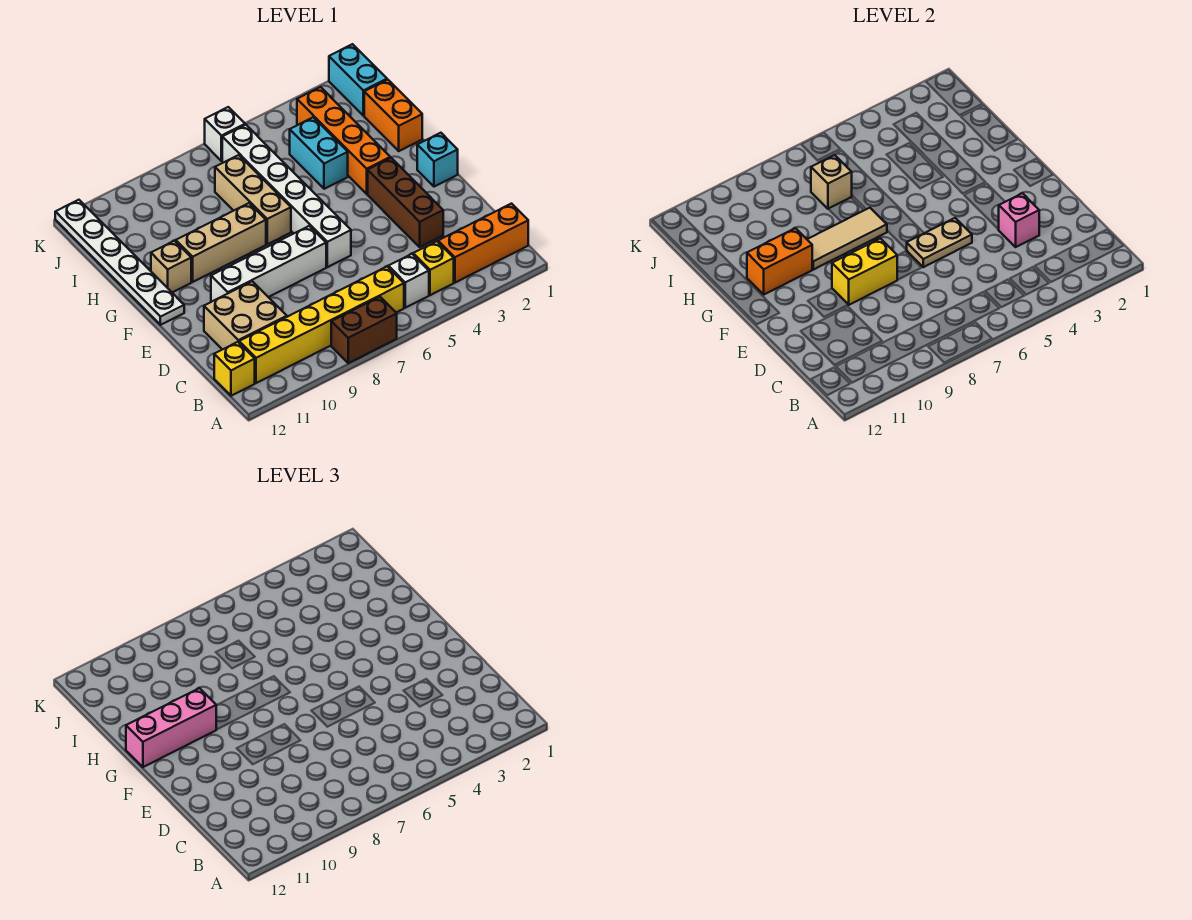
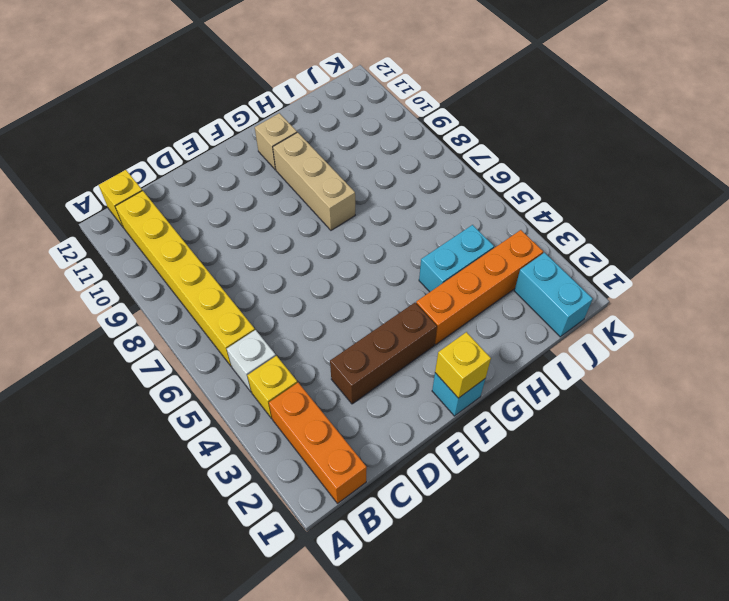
yellow 1x1 brick [435,332,491,398] -> none
cyan 1x2 brick [514,253,593,337] -> cyan 1x2 brick turned to [329,44,387,116]
none -> brown 1x2 brick [331,297,397,363]
none -> tan 2x2 brick [204,281,287,350]
none -> white 1x6 brick [222,125,351,267]

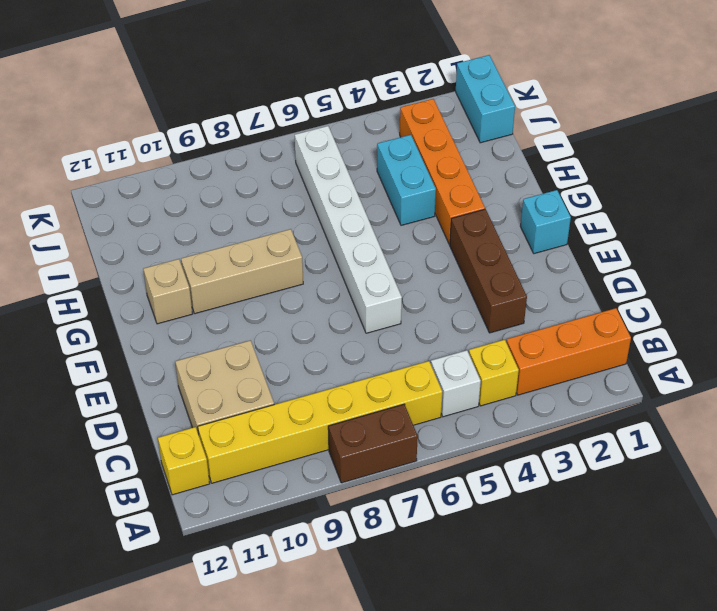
none -> white 1x4 brick [211,226,326,301]
none -> white 1x6 plate [55,200,184,325]
none -> tan 1x3 brick [215,155,291,244]

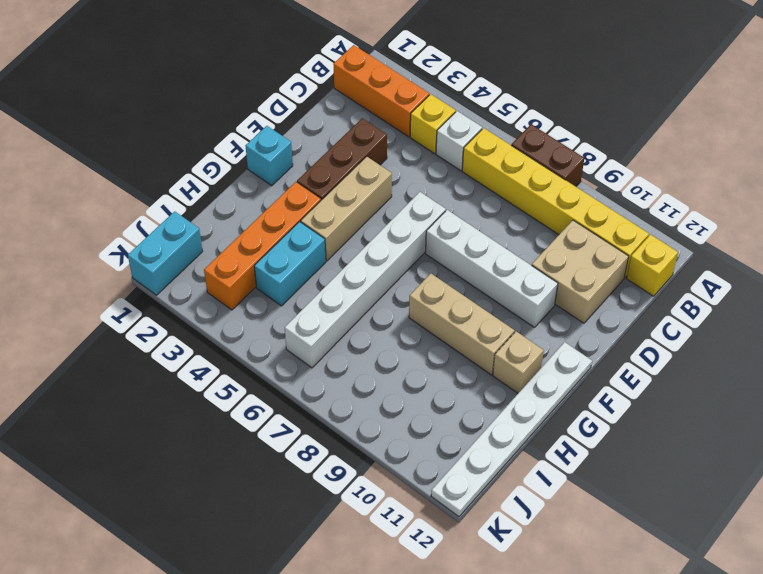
tan 1x3 brick [301,156,392,261] -> tan 1x3 brick moved to [215,155,291,244]
none -> orange 1x2 brick [364,80,422,151]
none -> white 1x1 brick [205,107,245,161]
none -> pink 1x1 brick [998,193,1039,247]

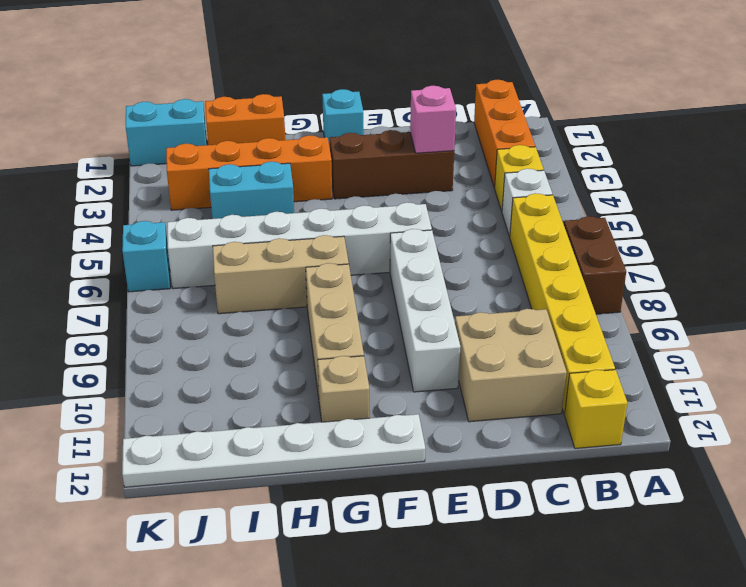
cyan 1x1 brick [122,221,170,292] -> white 1x1 brick [205,107,245,161]
none -> tan 1x2 plate [907,218,972,267]
none -> yellow 1x2 brick [832,238,897,305]
none -> tan 1x3 tile [807,208,887,270]

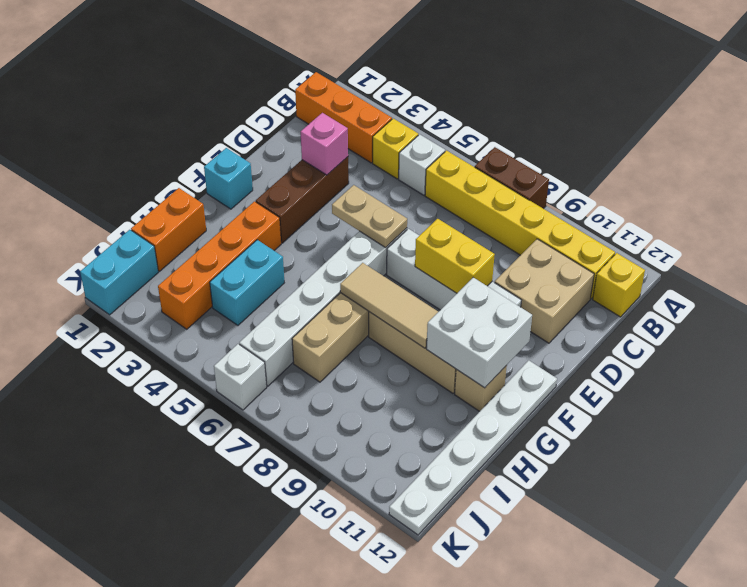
white 2x2 brick [427,277,532,388] -> orange 1x2 brick [747,228,812,294]
none -> tan 1x1 brick [811,155,852,209]
none -> pink 1x3 brick [126,688,216,767]

